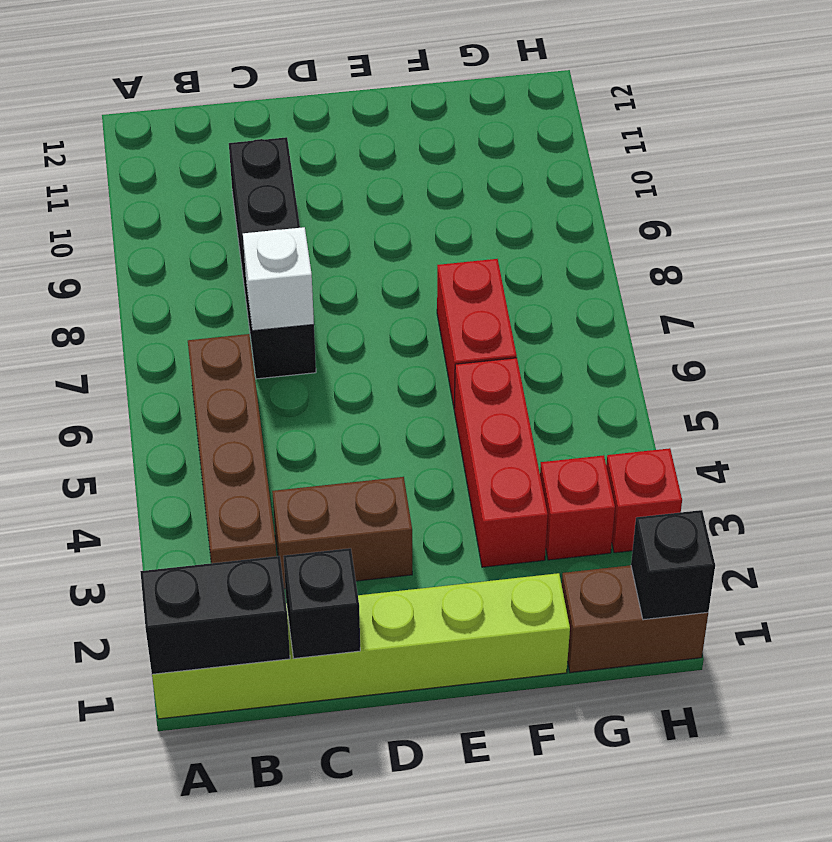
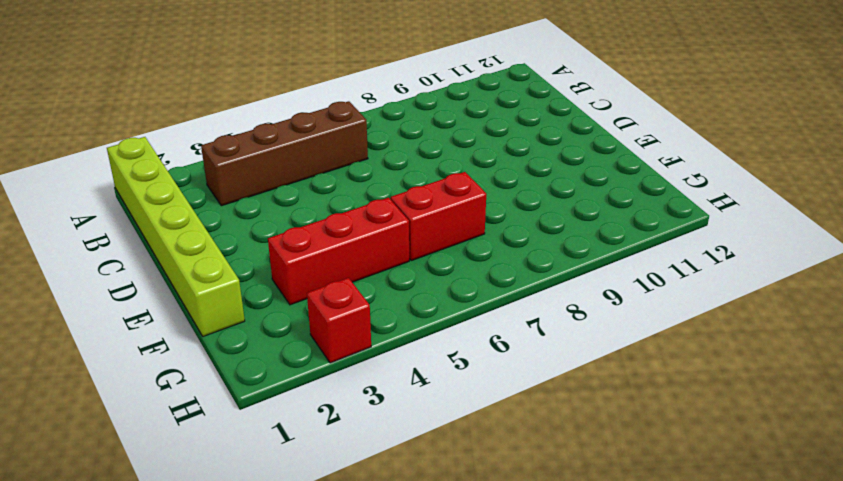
none -> brown 1x2 brick [272,477,412,589]
none -> black 1x4 brick [229,137,316,379]
none -> brown 1x2 brick [562,565,708,673]

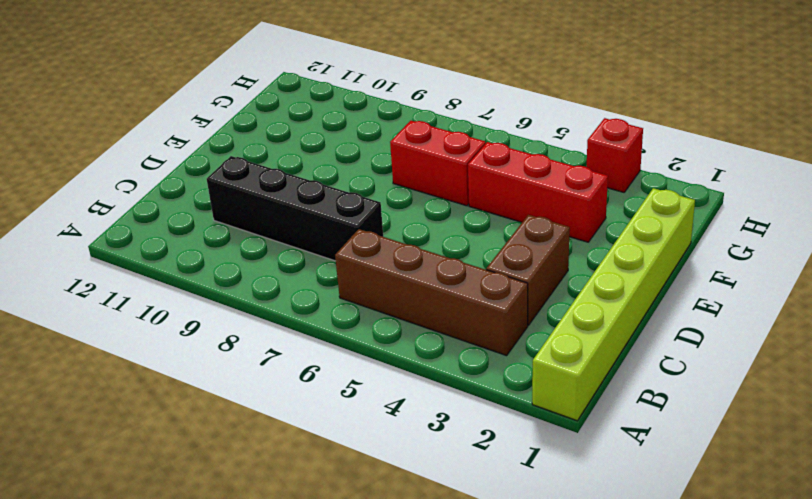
none -> brown 1x2 brick [562,565,708,673]
none -> red 1x1 brick [540,455,615,560]
none -> black 1x2 brick [140,556,290,674]

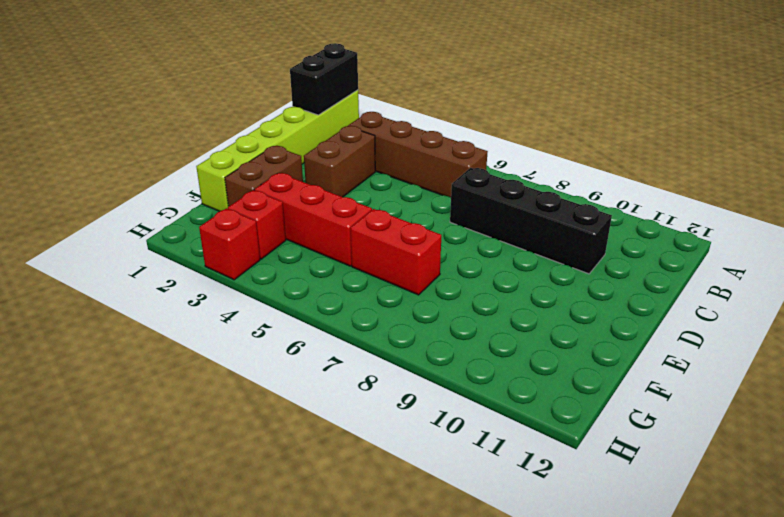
brown 1x2 brick [225,146,303,206] -> brown 1x2 brick moved to [562,565,708,673]
none -> black 1x1 brick [283,548,360,658]
none -> white 1x1 brick [243,227,314,331]
none -> black 1x1 brick [631,510,715,620]

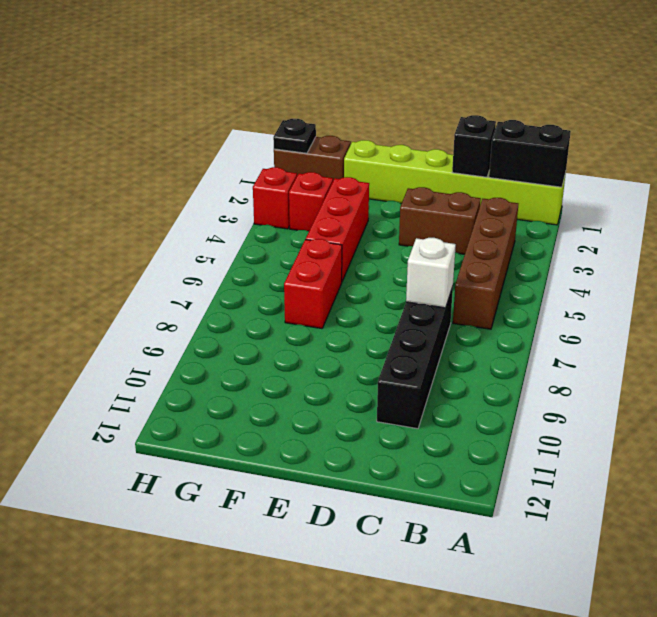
black 1x1 plate [273,119,316,153] -> black 1x1 brick [631,510,715,620]

